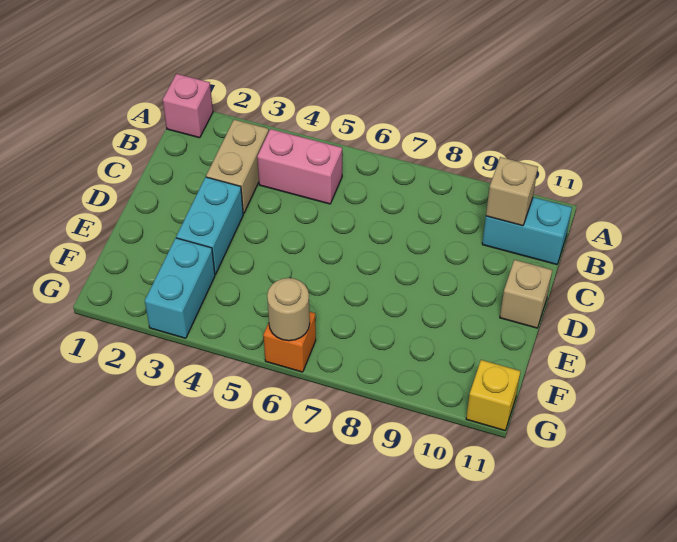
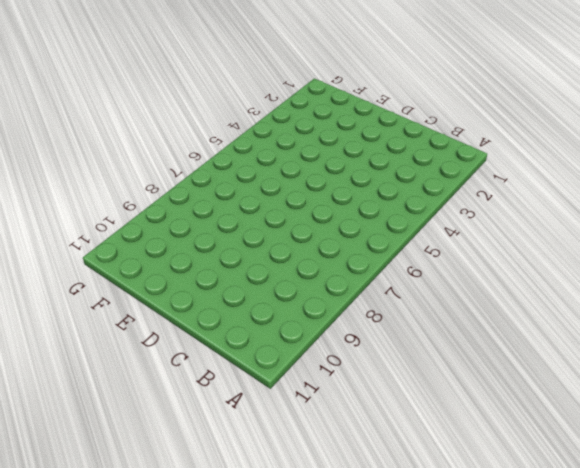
none -> pink 1x1 brick [163,74,213,138]
none -> tan 1x2 brick [206,120,269,214]

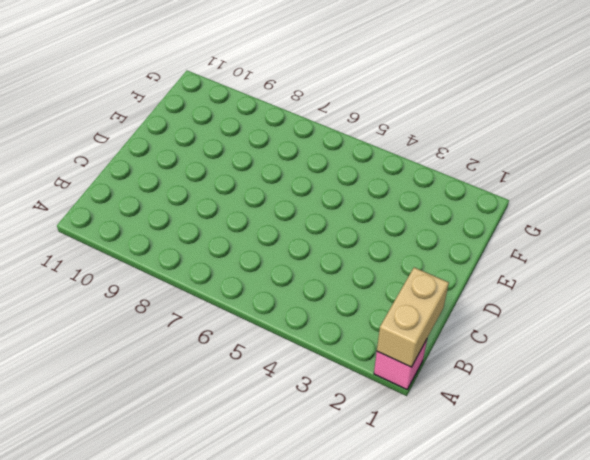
tan 1x2 brick [377,267,449,367] -> tan 1x2 brick moved to [206,120,269,214]
none -> pink 1x2 brick [257,129,342,204]
none -> cyan 1x2 brick [482,197,572,265]

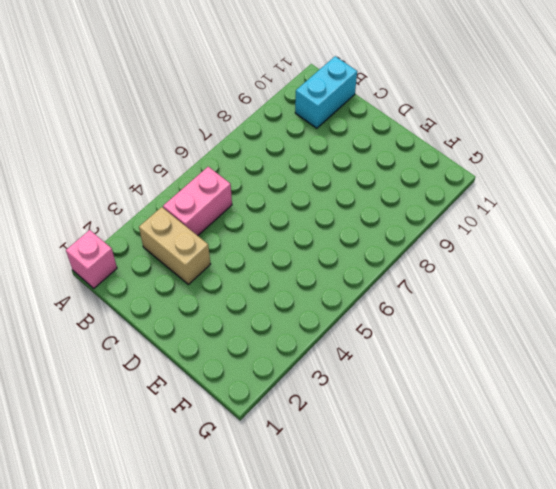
none -> cyan 1x2 brick [176,177,243,274]
none -> tan 1x1 brick [500,260,552,328]

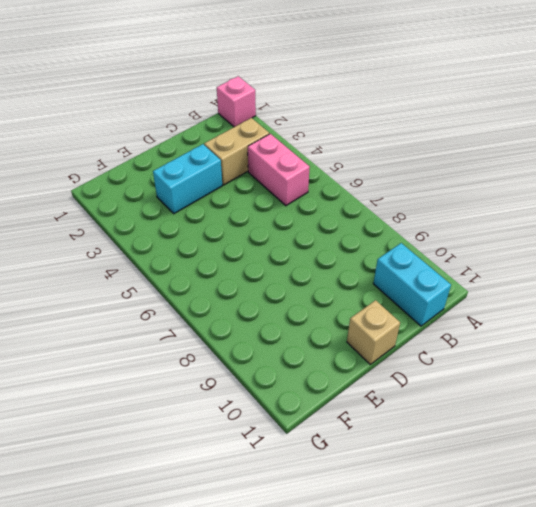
none -> cyan 1x2 brick [145,238,215,338]
none -> orange 1x1 brick [263,312,316,372]

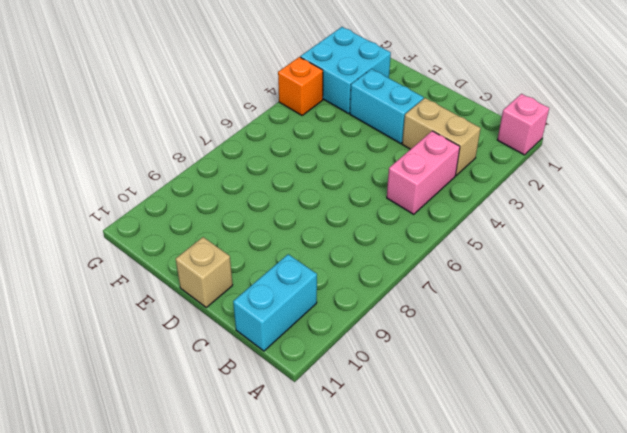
cyan 2x2 brick [300,27,391,114] -> cyan 1x2 brick [145,238,215,338]
orange 1x1 brick [278,57,323,115] -> orange 1x1 brick moved to [263,312,316,372]
none -> yellow 1x1 brick [466,360,521,430]
none -> tan 1x1 brick [486,157,538,226]

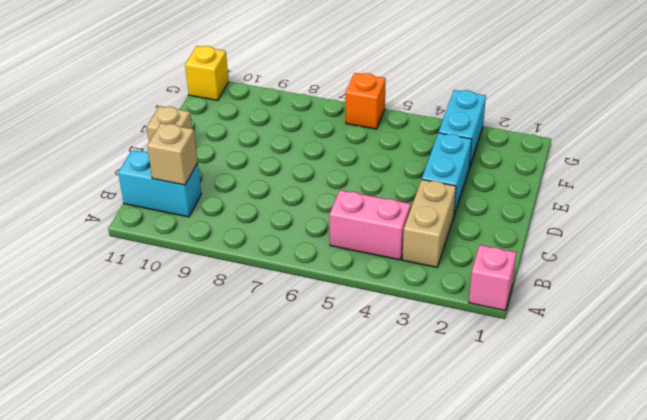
none -> tan 1x1 round brick [267,278,310,341]

